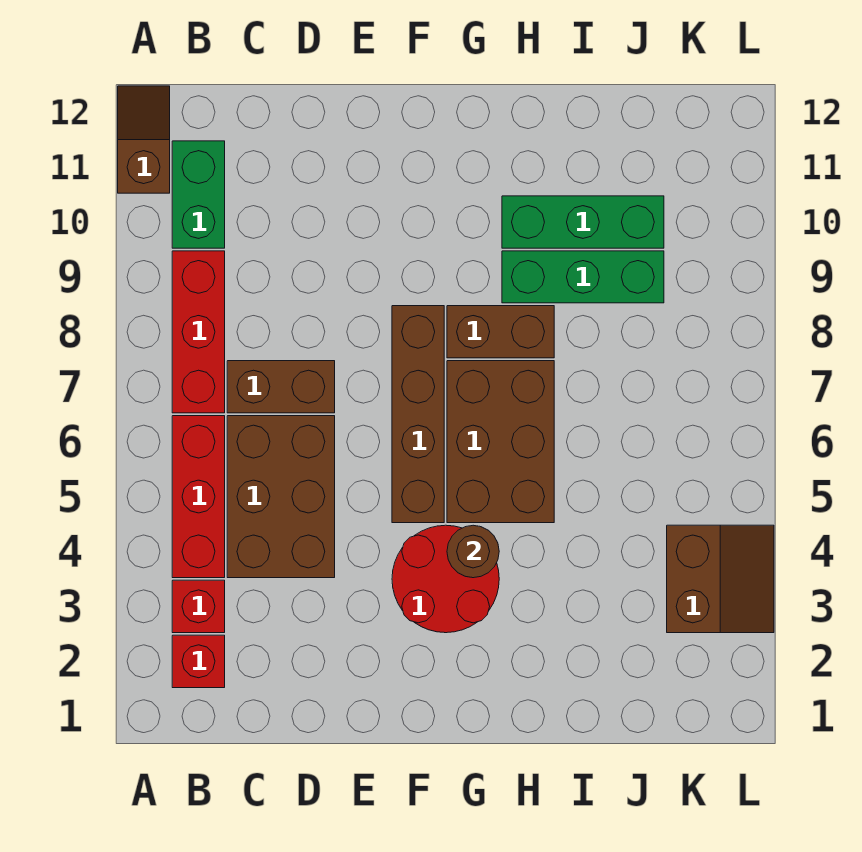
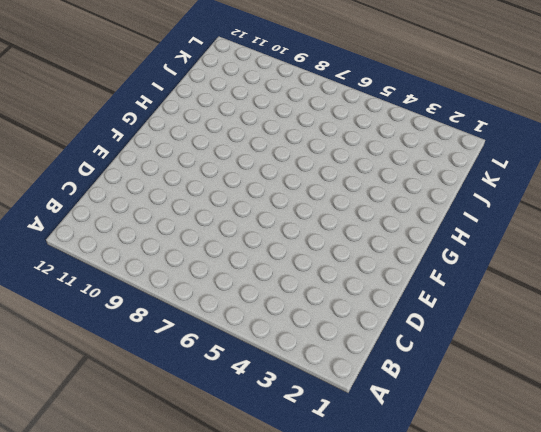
none -> brown 1x2 slope [118,86,170,193]
none -> red 1x1 brick [172,635,225,688]
none -> red 1x1 brick [172,580,225,633]

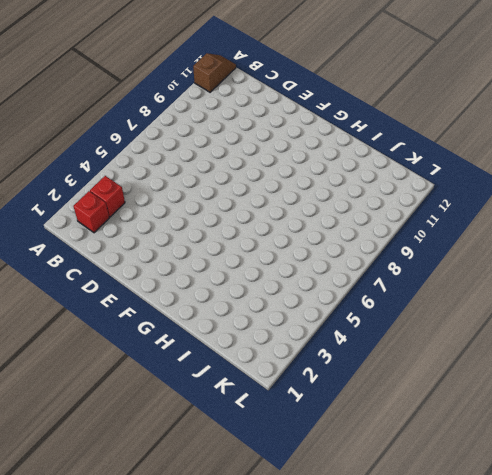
none -> red 1x3 brick [172,416,225,578]
none -> red 1x3 brick [172,251,225,413]
none -> green 1x2 brick [172,141,225,248]

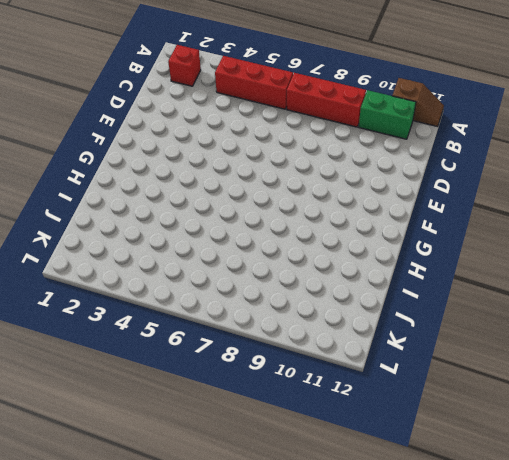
none -> red 1x1 brick [172,580,225,633]
none -> brown 2x3 brick [227,416,335,578]
none -> brown 1x2 brick [227,361,335,413]

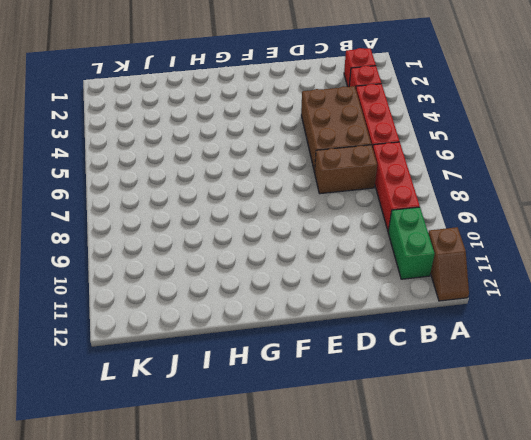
none -> red 2x2 round brick [392,525,499,633]
none -> brown 1x4 brick [392,306,444,523]
none -> brown 2x3 brick [447,361,554,523]

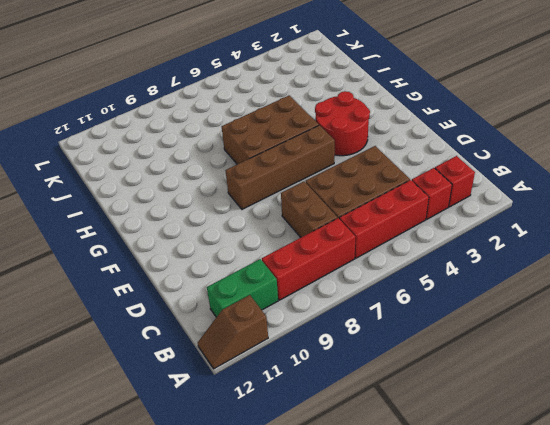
none -> brown 1x2 brick [447,306,554,358]
none -> green 1x3 brick [502,251,664,303]
none -> green 1x3 brick [502,196,664,248]

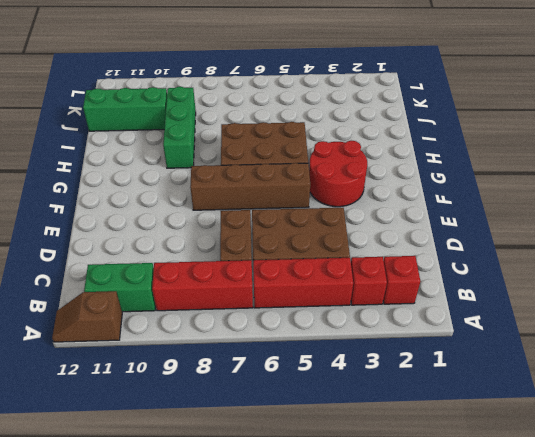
green 1x3 brick [83,87,167,131] -> green 1x3 brick turned to [502,196,664,248]
none -> brown 1x2 brick [447,306,554,358]
none -> brown 2x2 slope [667,525,774,633]
none -> brown 1x1 round brick [447,525,499,578]

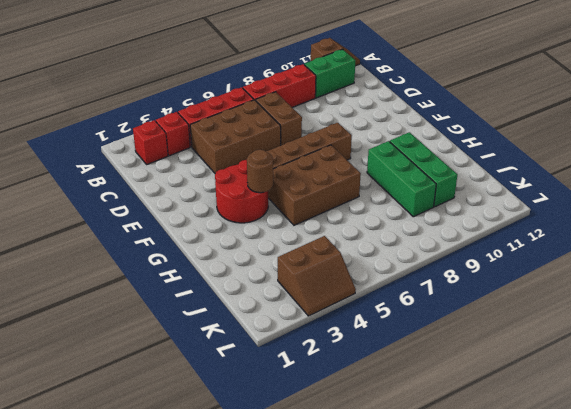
none -> brown 1x2 brick [447,306,554,358]

